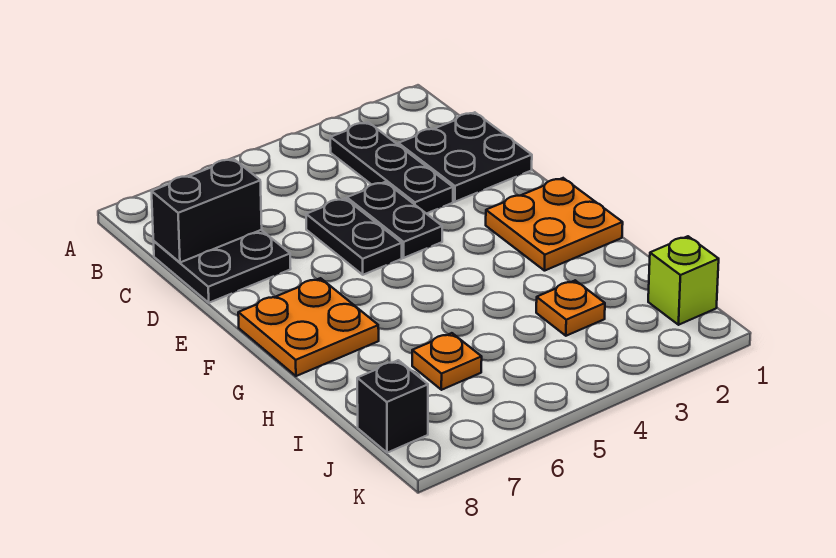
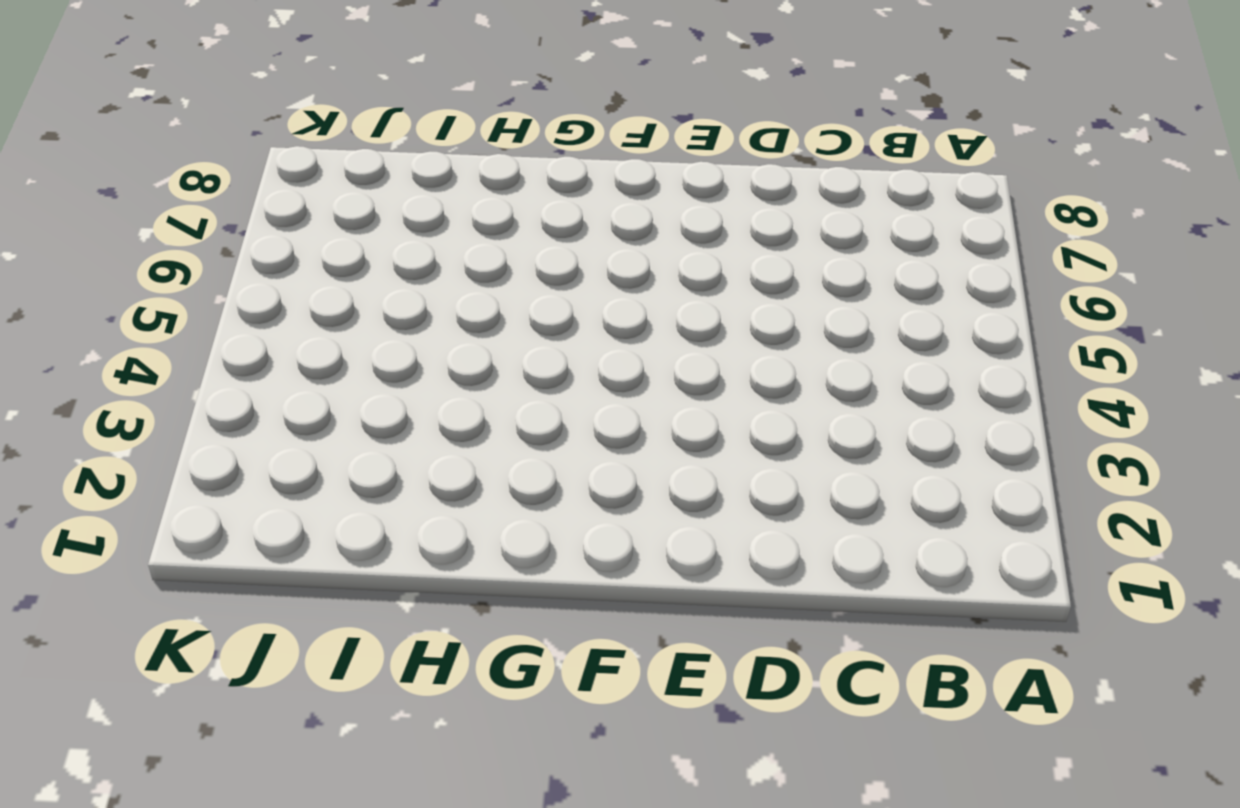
none -> black 1x3 plate [330,122,453,214]
none -> black 2x2 plate [398,112,532,202]
none -> black 2x2 plate [153,230,291,303]

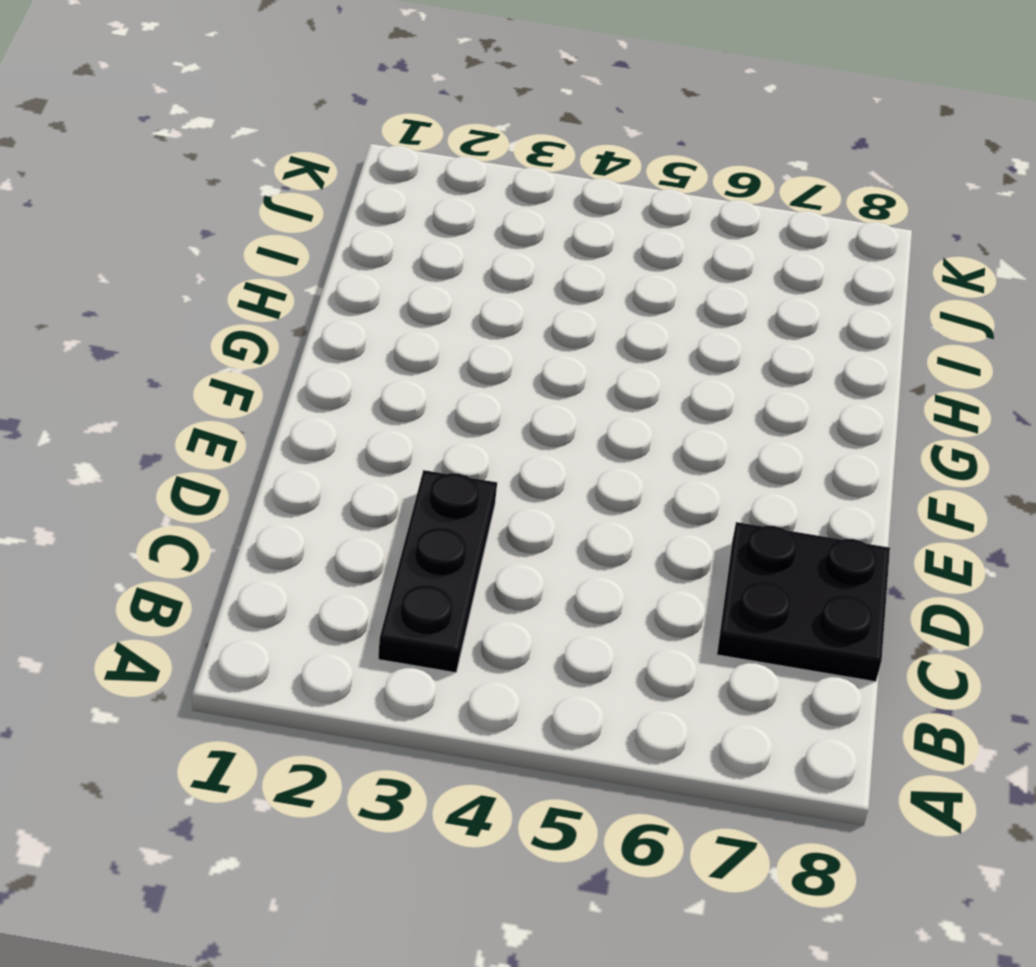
none -> black 2x2 plate [398,112,532,202]
none -> black 1x2 plate [347,182,442,258]
none -> black 1x2 plate [306,198,402,275]

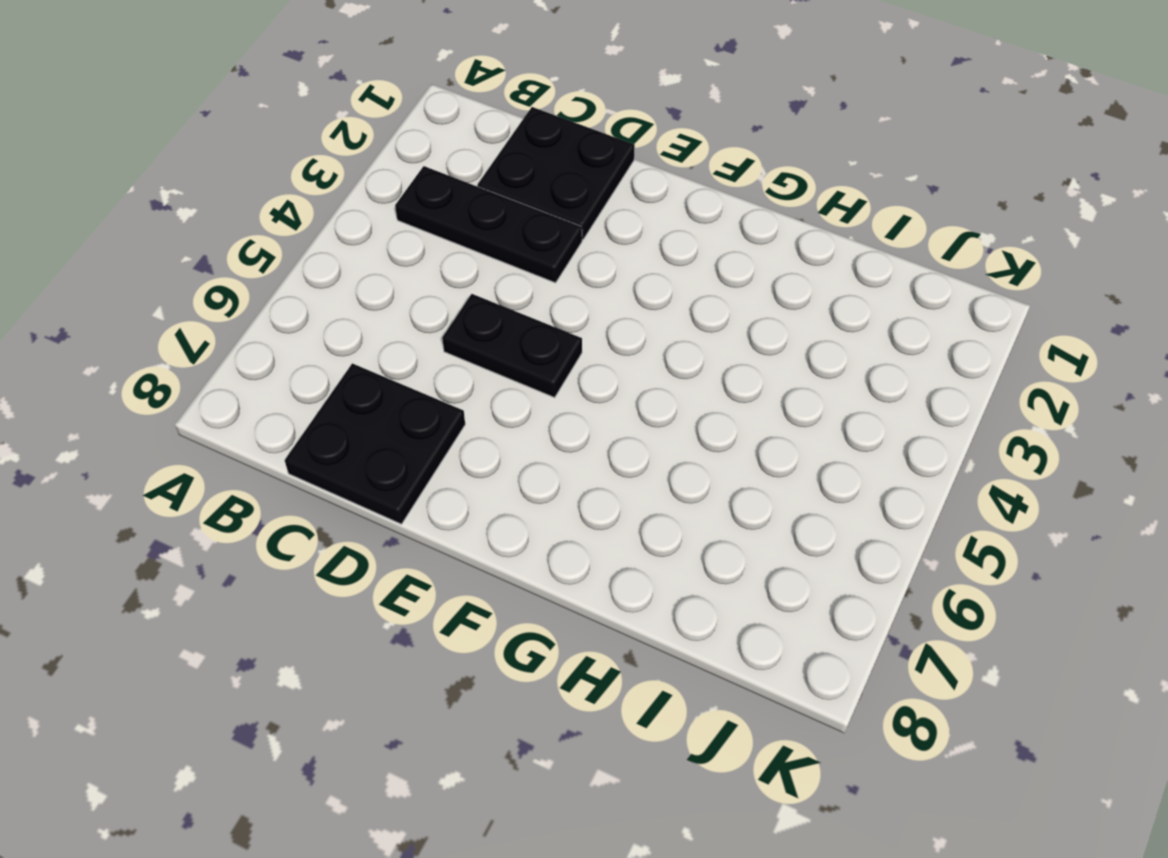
none -> black 1x2 plate [347,182,442,258]
none -> orange 2x2 plate [486,178,623,271]
none -> orange 2x2 plate [238,278,379,376]

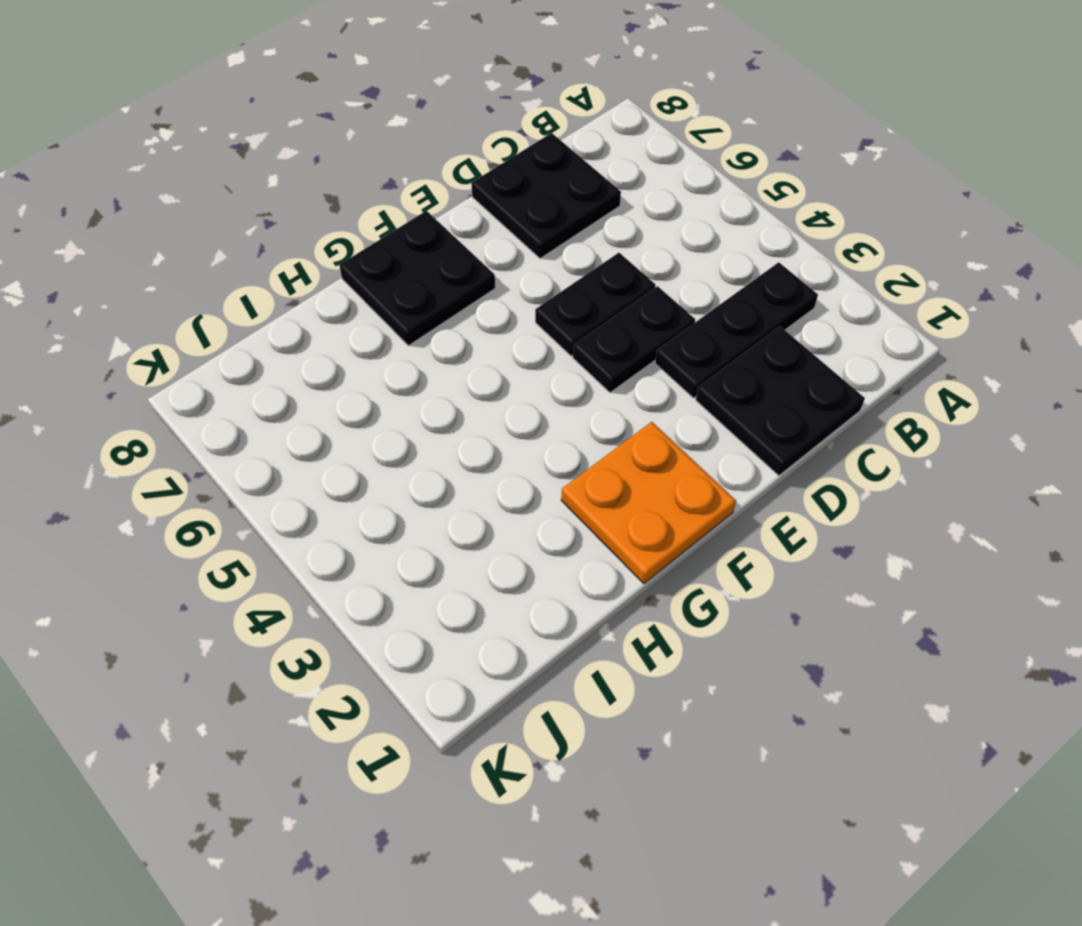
black 2x2 plate [339,211,495,346] -> orange 2x2 plate [238,278,379,376]
none -> orange 1x1 plate [536,280,605,336]
none -> orange 1x1 plate [412,333,482,390]
none -> lime 1x1 brick [648,236,719,325]

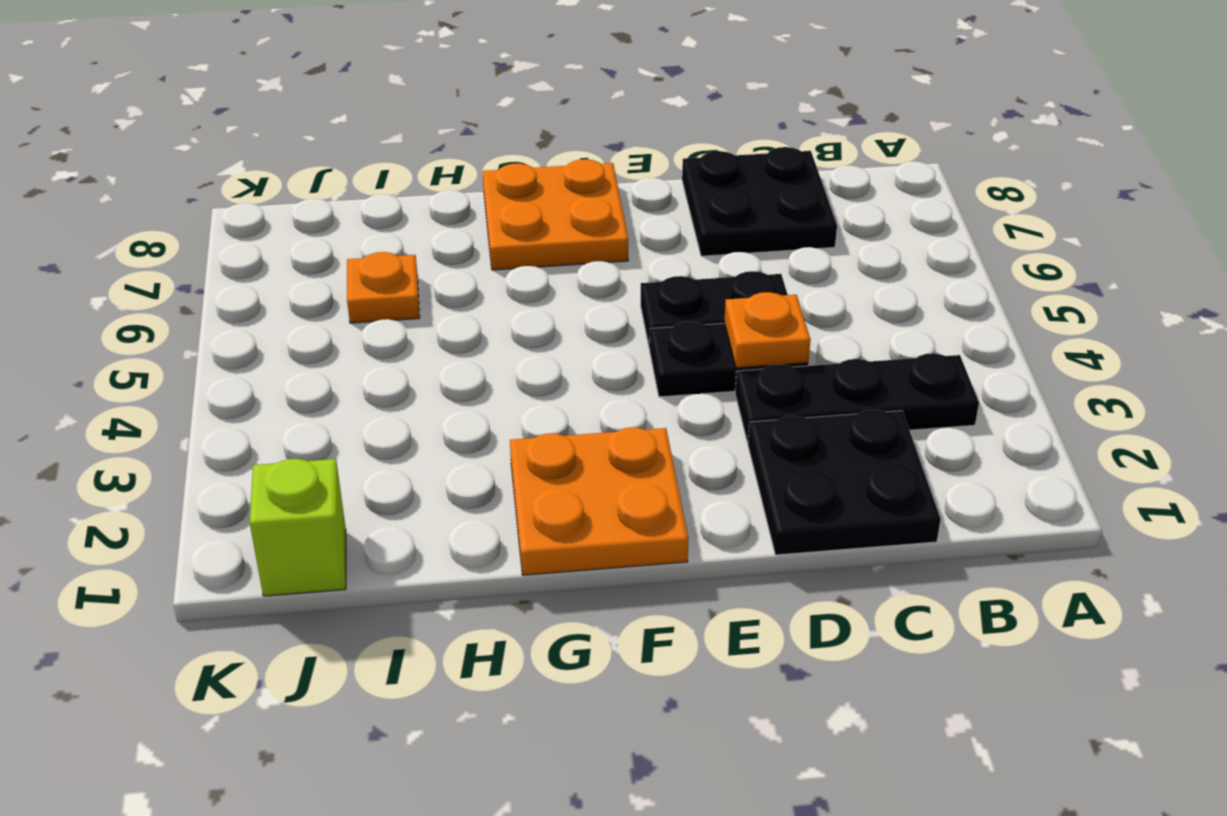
orange 1x1 plate [724,292,811,368] -> orange 1x1 plate moved to [536,280,605,336]
none -> black 1x1 brick [357,360,428,453]
none -> black 1x2 brick [151,159,262,263]

